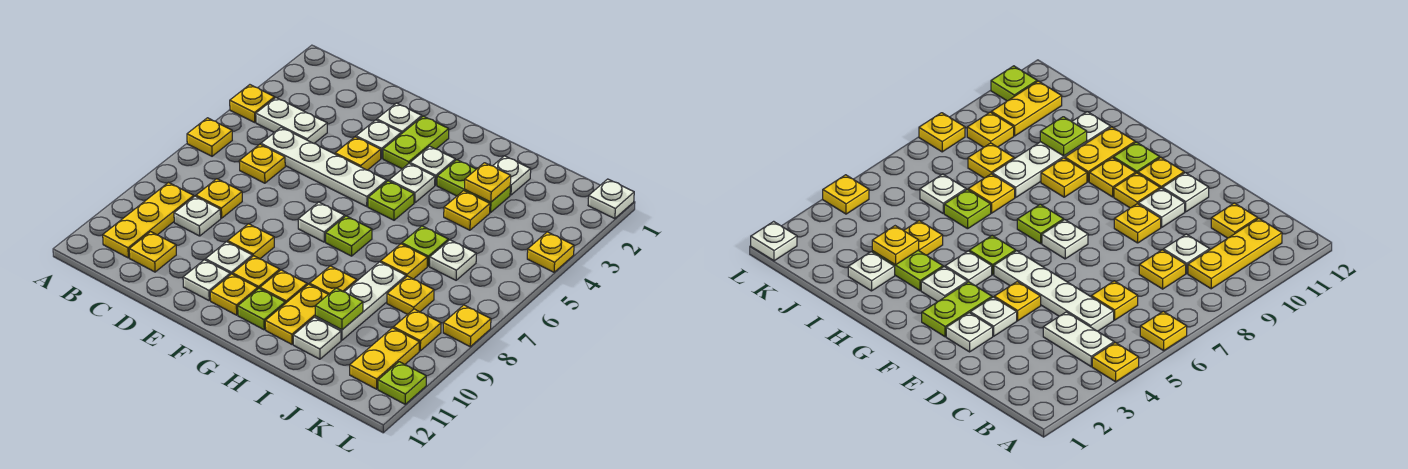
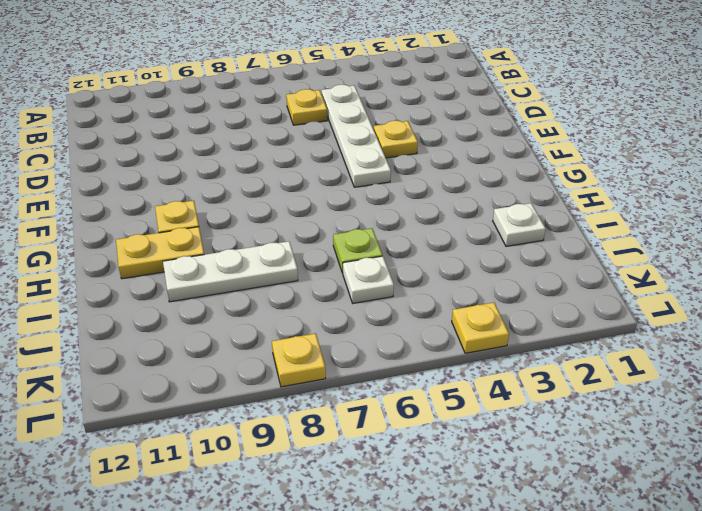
none -> yellow 1x1 plate [230,85,275,122]
none -> yellow 1x1 plate [187,118,232,156]
none -> white 1x2 plate [256,98,327,143]
none -> yellow 1x3 plate [103,183,194,258]

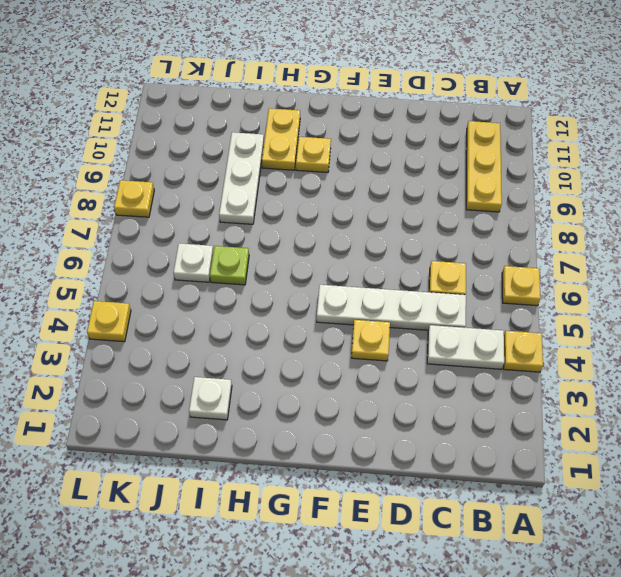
none -> yellow 1x1 plate [196,179,242,218]
none -> white 1x1 plate [174,196,221,236]
none -> yellow 1x1 plate [129,232,176,272]
none -> white 1x1 plate [377,103,422,134]

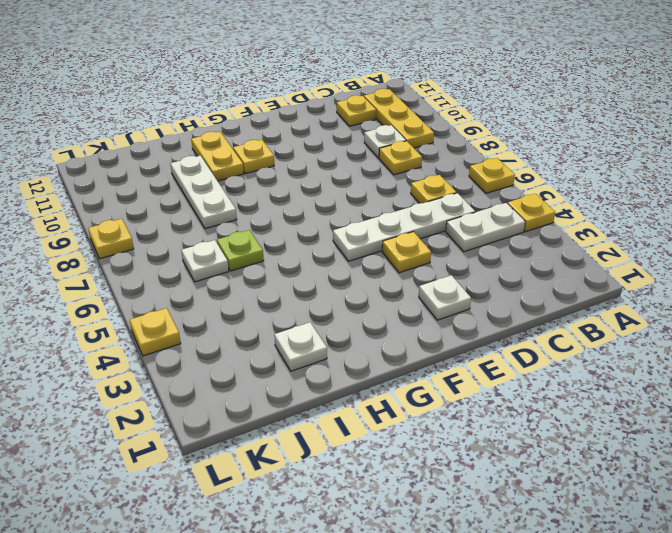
none -> white 1x1 plate [356,120,401,158]
none -> yellow 1x1 plate [228,224,274,259]
none -> white 1x1 plate [205,242,252,275]
none -> white 1x1 plate [183,260,230,300]

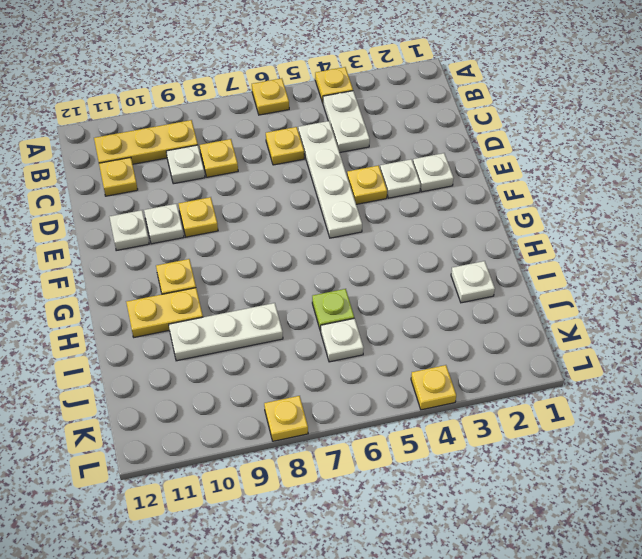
none -> lime 1x2 plate [383,116,449,169]
none -> white 1x1 plate [298,202,345,242]
none -> yellow 1x1 plate [233,256,280,289]
none -> yellow 1x1 plate [210,274,258,315]

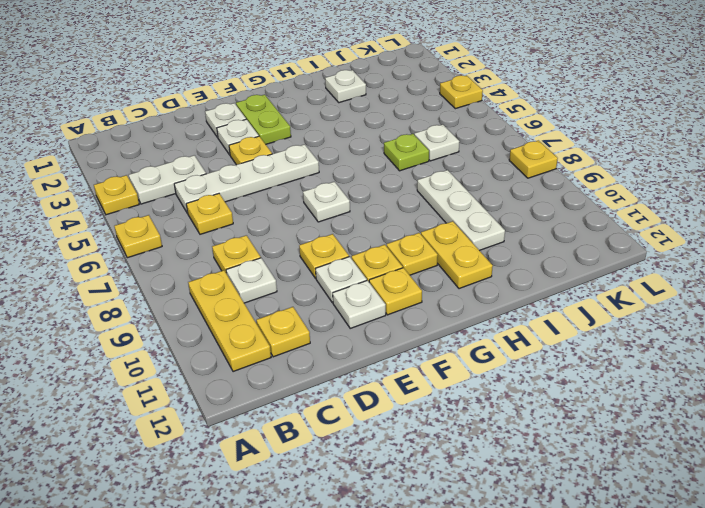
none -> white 1x1 plate [410,146,455,185]
none -> white 1x1 plate [389,164,435,203]
none -> lime 1x1 plate [368,181,414,220]
none -> lime 1x1 plate [326,216,372,256]

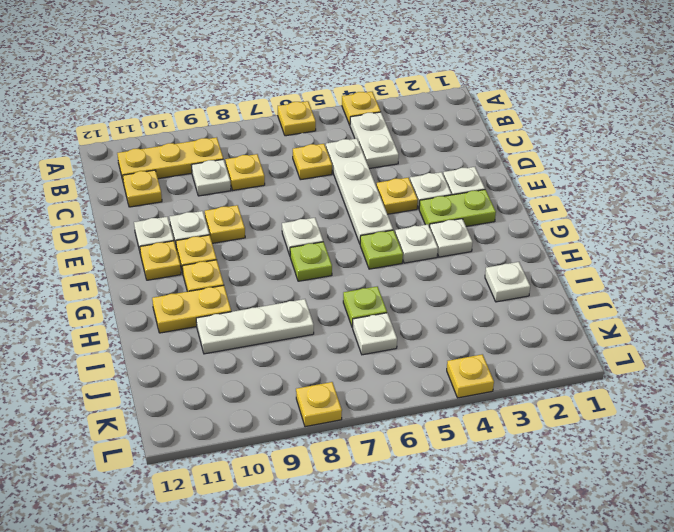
none -> lime 1x1 plate [238,288,285,330]
none -> lime 1x2 plate [437,160,510,213]
none -> yellow 1x1 plate [310,266,357,294]
none -> yellow 1x1 plate [444,191,490,230]

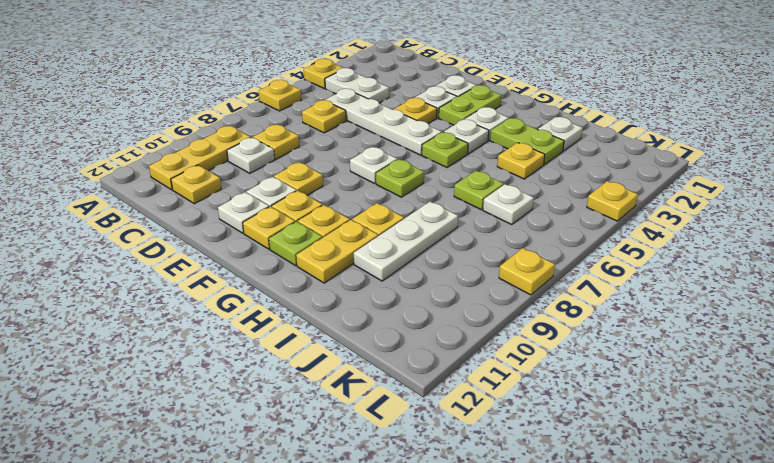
none -> yellow 1x1 plate [381,244,427,279]
none -> white 1x1 plate [293,317,341,359]
none -> yellow 1x1 plate [387,276,434,314]
none -> yellow 1x1 plate [393,309,441,351]

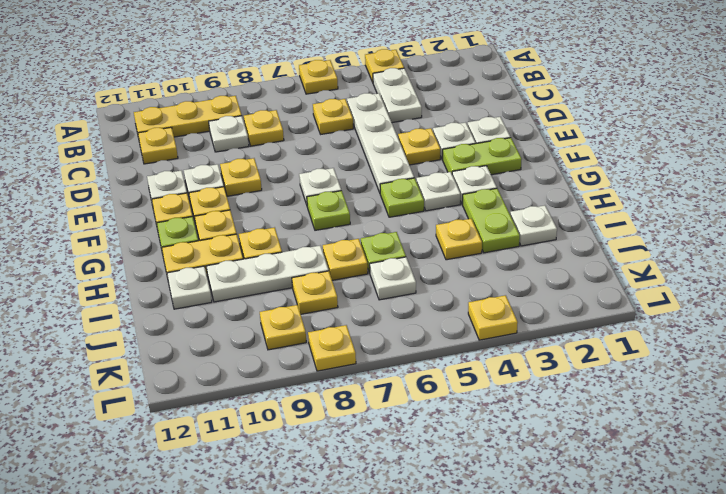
none -> yellow 1x2 plate [350,328,419,389]
none -> white 1x1 plate [588,179,634,219]
none -> lime 1x1 plate [378,362,426,404]
none -> yellow 1x1 plate [465,163,511,202]

